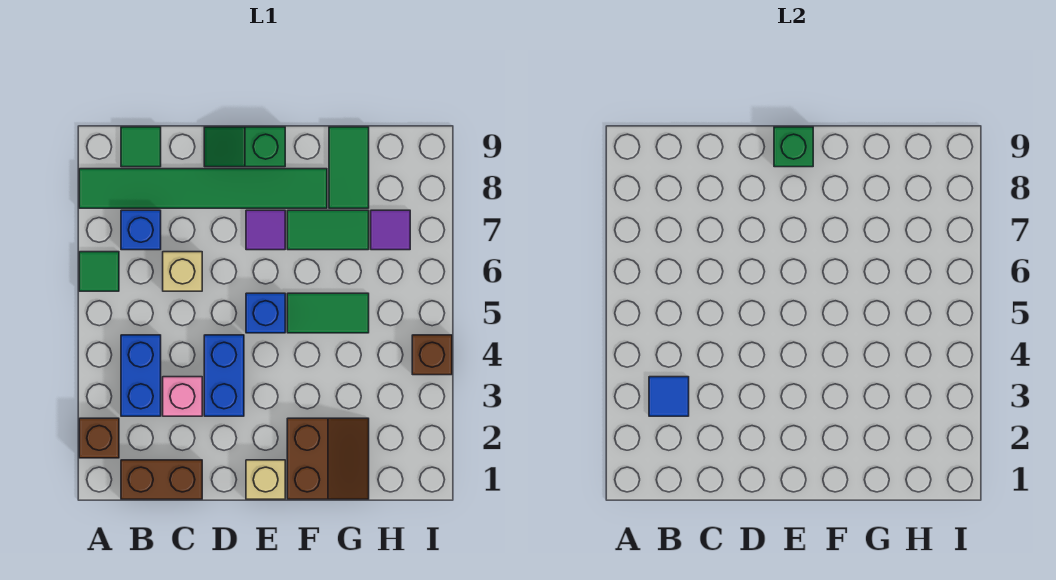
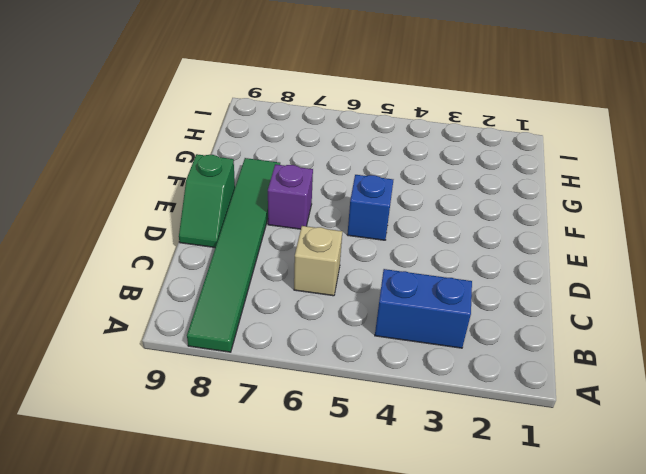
purple 1x1 brick [268,164,313,229] -> purple 1x1 tile [246,210,285,250]
none -> brown 1x1 brick [79,418,119,458]
none -> green 1x1 tile [79,252,119,291]
none -> brown 1x2 brick [121,460,202,499]

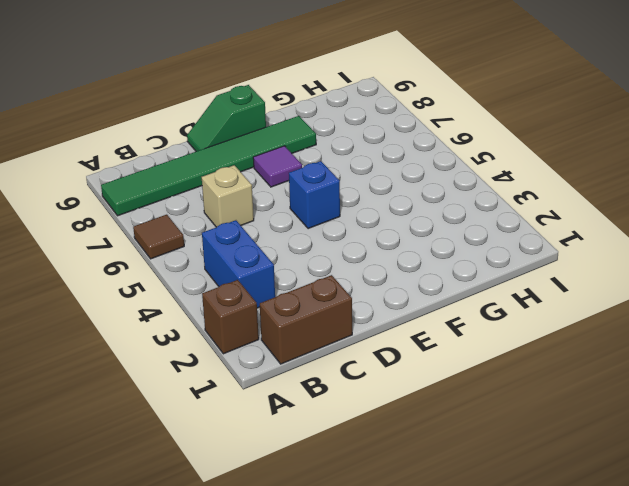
brown 1x1 tile [133,215,184,259] -> green 1x1 tile [79,252,119,291]
none -> blue 1x1 brick [121,210,161,250]
none -> green 1x1 tile [121,127,161,167]
none -> pink 1x1 brick [163,377,202,416]

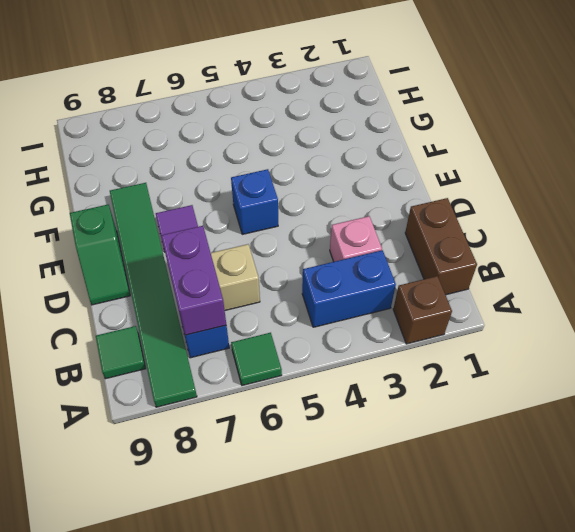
purple 1x2 brick [161,226,226,335] -> none
none -> blue 1x2 brick [204,335,244,416]
none -> tan 1x1 brick [246,460,285,499]
none -> brown 2x2 slope [287,418,369,499]

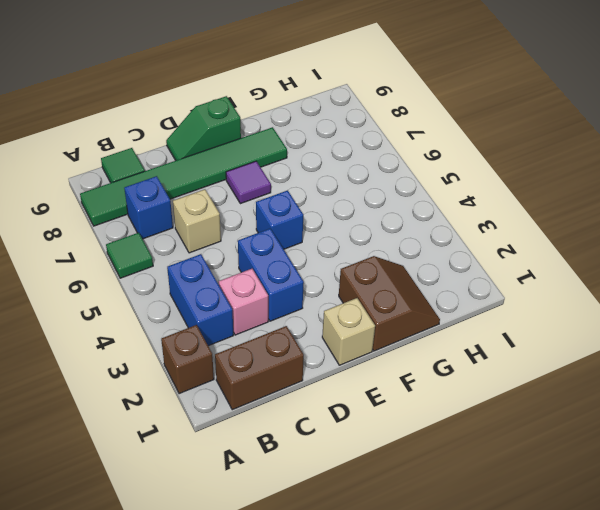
none -> green 1x2 tile [287,293,369,333]
none -> green 1x2 tile [287,210,369,250]
none -> green 1x2 tile [329,127,369,208]

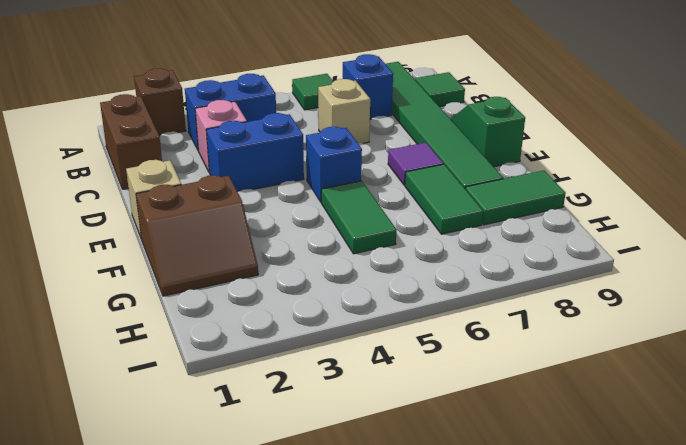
none -> purple 1x1 tile [371,210,410,250]
none -> brown 1x1 brick [412,335,452,375]
none -> blue 1x1 tile [649,377,689,416]

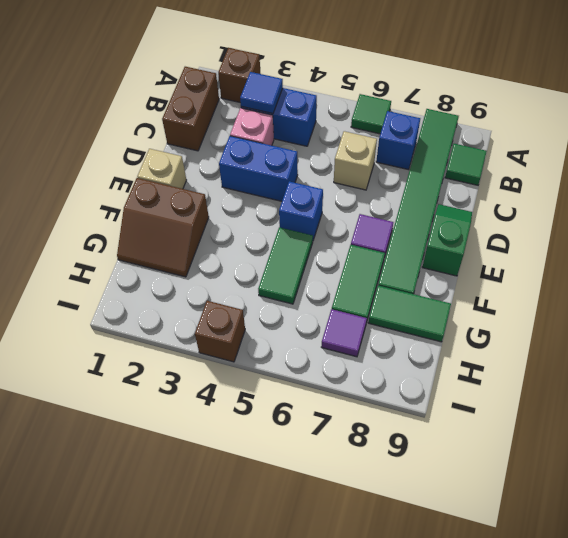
none -> green 1x1 brick [774,127,813,167]

